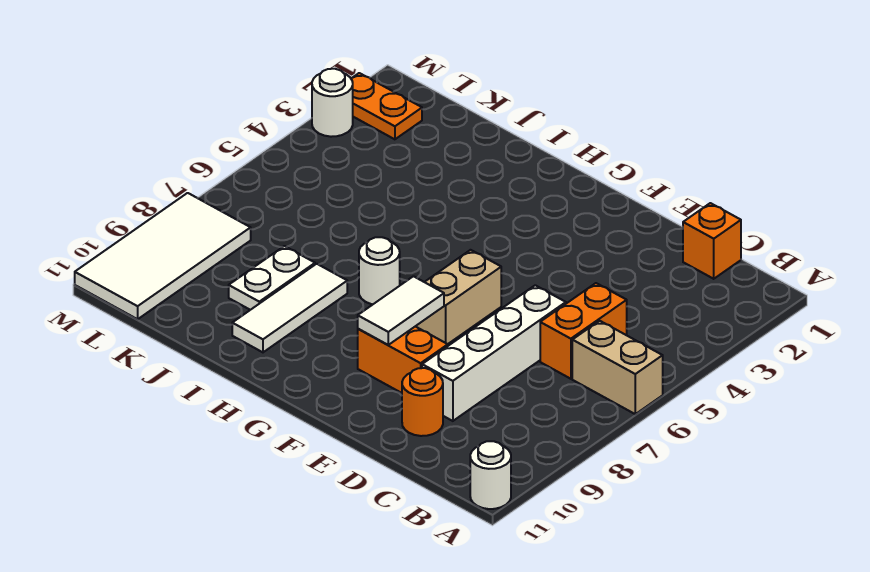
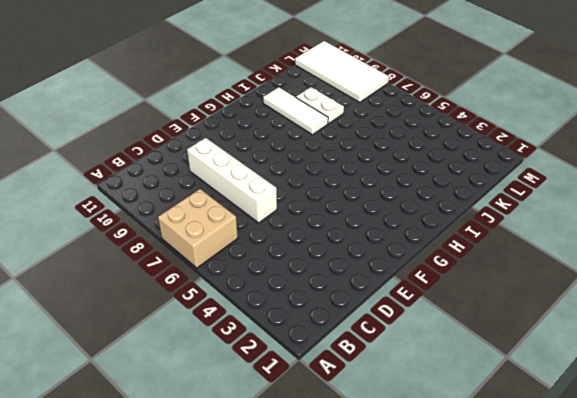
tan 2x2 brick [158,189,238,268] -> tan 1x2 brick [572,321,663,414]
none -> white 1x1 round brick [470,441,511,509]
none -> orange 1x1 brick [683,203,741,279]
none -> orange 1x2 brick [540,283,627,379]

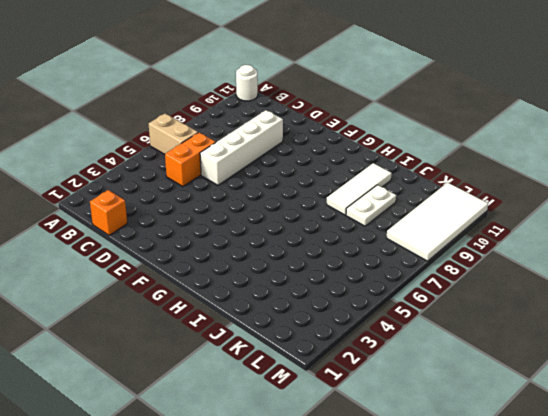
none -> orange 1x1 round brick [402,368,443,436]
none -> orange 1x2 brick [358,326,448,393]
none -> tan 1x2 brick [416,250,501,344]

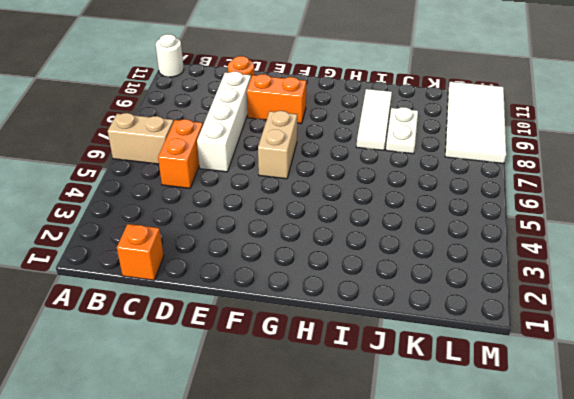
none -> white 1x1 round brick [359,237,400,304]
none -> orange 1x2 plate [351,73,422,139]
none -> white 1x1 round brick [312,69,353,137]

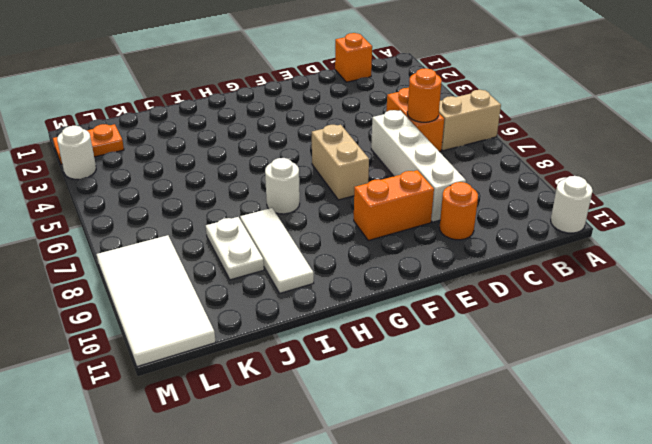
orange 1x1 round brick [407,68,442,122] -> none
none -> white 1x2 tile [358,276,444,345]

